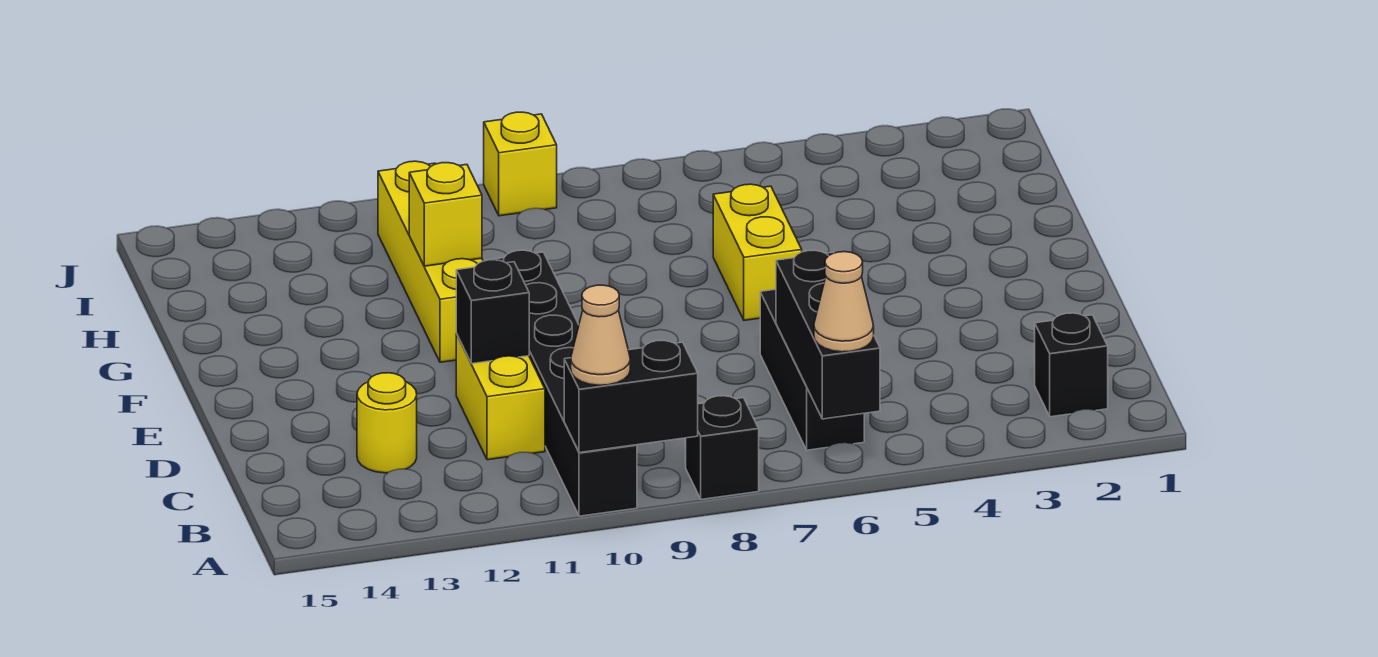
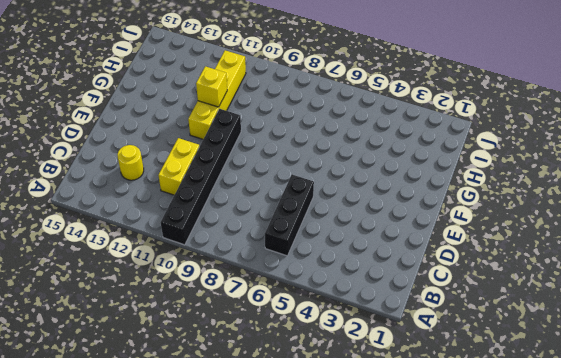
none -> black 1x1 brick [686,396,759,499]
none -> black 1x1 brick [1035,313,1108,417]
none -> yellow 1x2 brick [713,184,802,320]

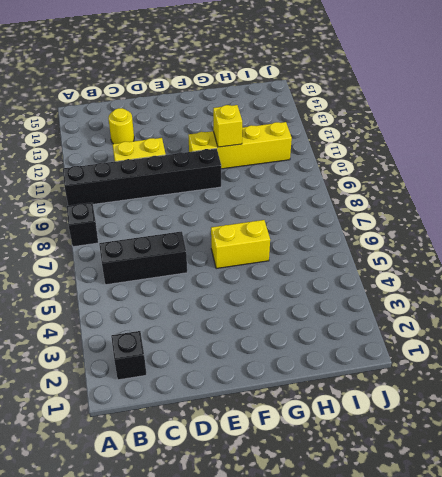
none -> yellow 1x1 brick [484,112,557,216]
none -> black 1x3 brick [776,250,880,419]
none -> black 1x2 brick [564,341,698,453]

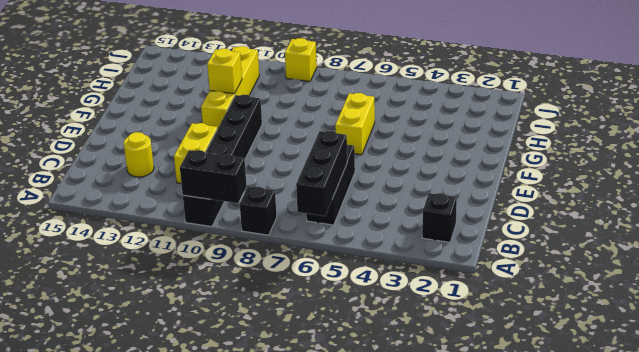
none -> black 1x1 brick [456,260,529,364]
none -> tan 1x1 cone [814,252,874,352]
none -> tan 1x1 cone [571,285,630,385]

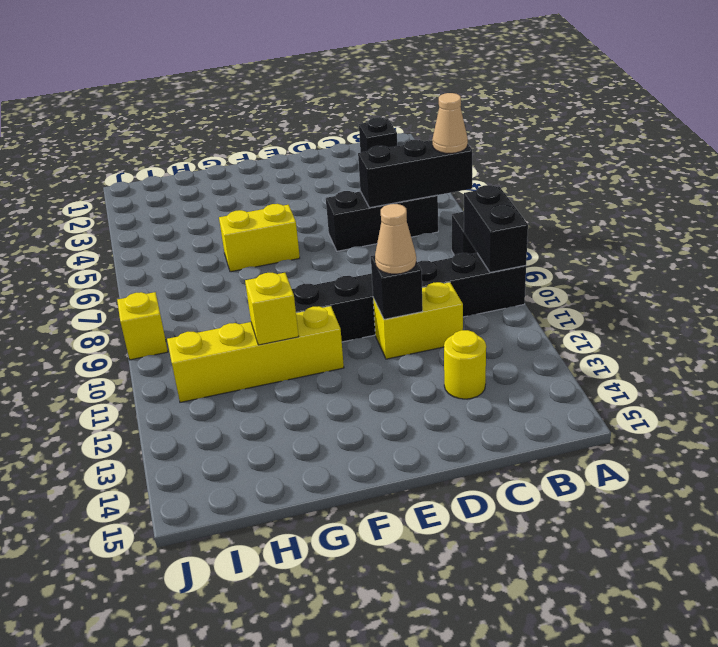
tan 1x1 cone [375,204,416,274] -> tan 1x1 cone moved to [571,285,630,385]

